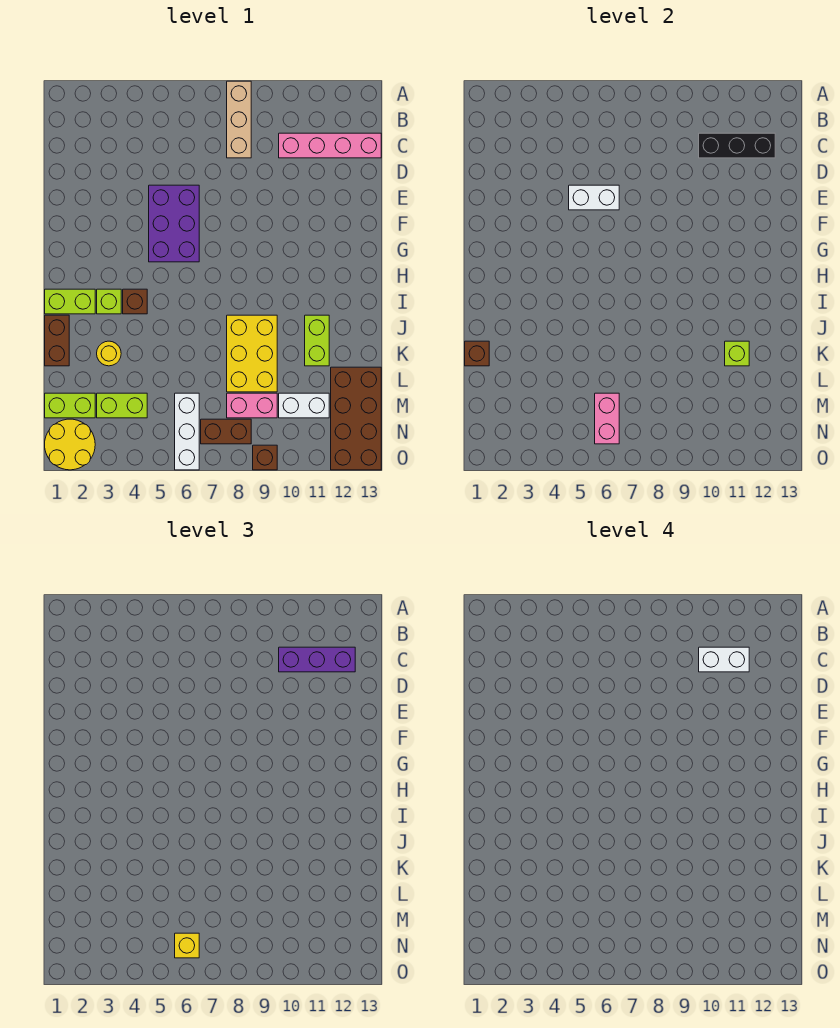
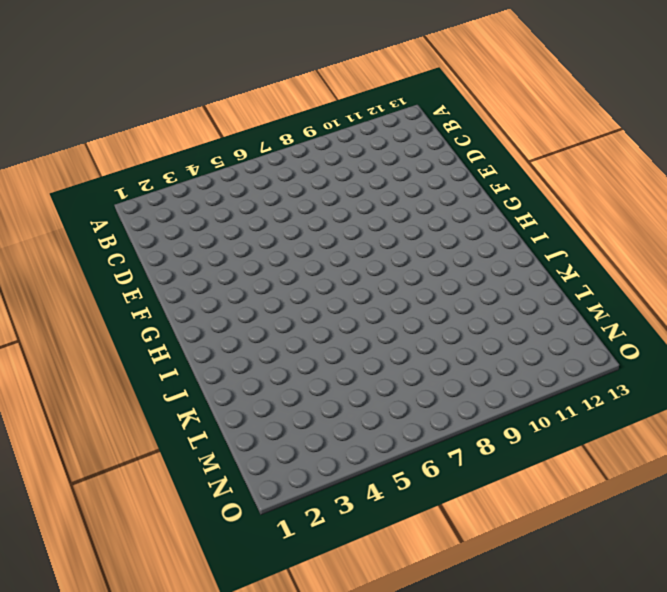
none -> tan 1x3 brick [227,81,251,158]
none -> pink 1x4 brick [279,133,381,158]
none -> purple 2x3 brick [149,185,199,262]

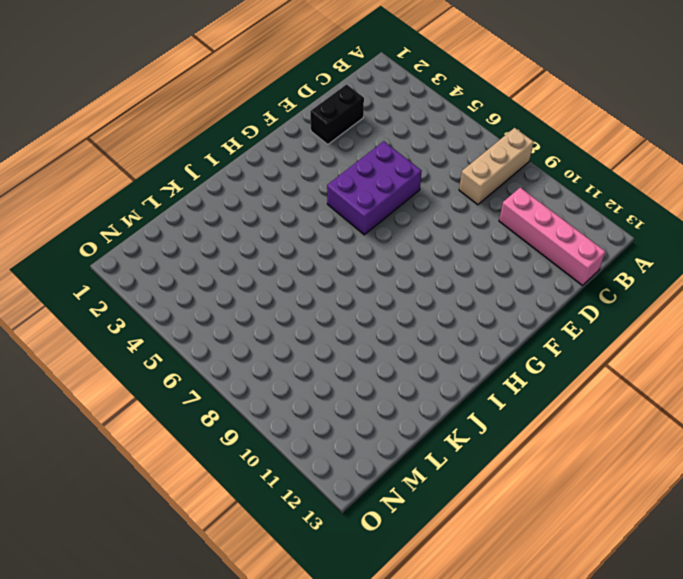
black 1x2 brick [310,84,364,144] -> none
none -> lime 1x2 brick [45,289,95,314]
none -> lime 1x1 brick [97,289,121,314]
none -> brown 1x1 brick [123,289,147,314]

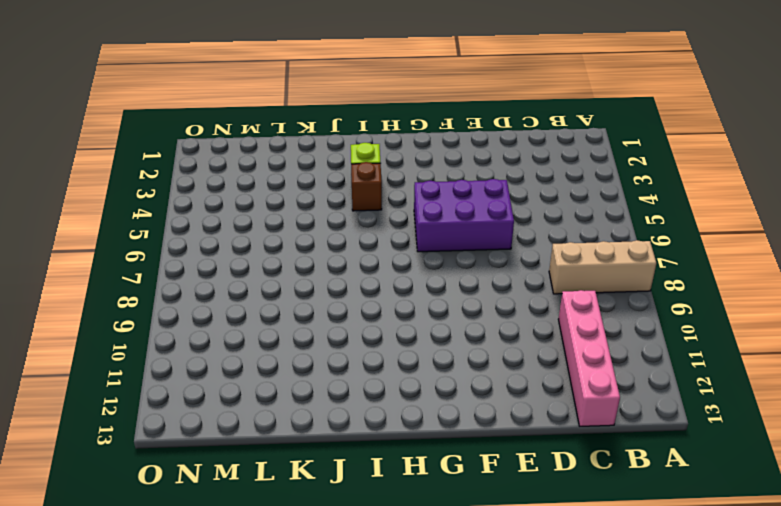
none -> lime 1x2 brick [45,289,95,314]
none -> brown 1x2 brick [45,315,69,366]
none -> yellow 2x3 brick [227,315,277,392]

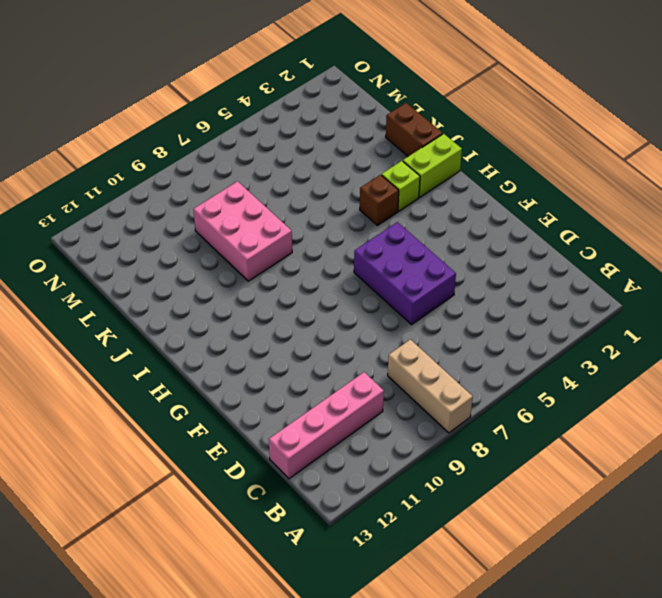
pink 2x3 brick [193,181,292,281] -> yellow 2x3 brick [227,315,277,392]
none -> lime 1x2 brick [305,315,329,366]
none -> yellow 1x1 round brick [97,341,121,366]
none -> brown 2x4 brick [331,367,381,470]

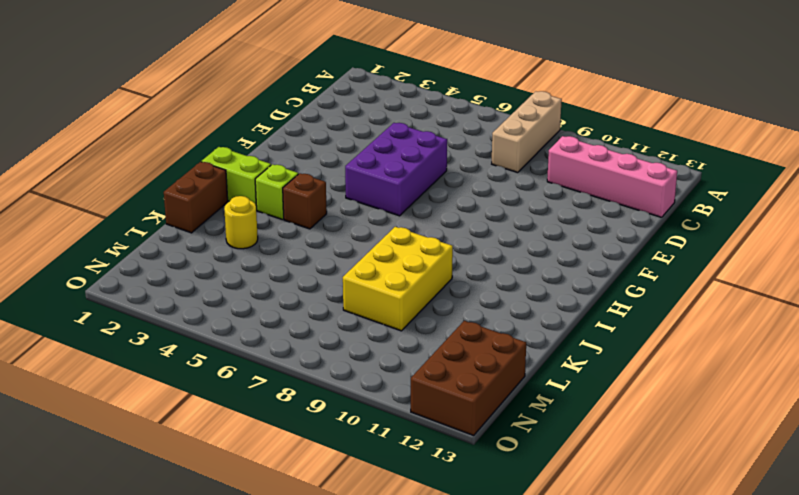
brown 2x3 brick [411,321,526,435] -> brown 2x4 brick [331,367,381,470]
none -> lime 1x2 brick [305,315,329,366]
none -> lime 1x2 brick [45,393,95,418]
none -> lime 1x2 brick [97,393,147,418]

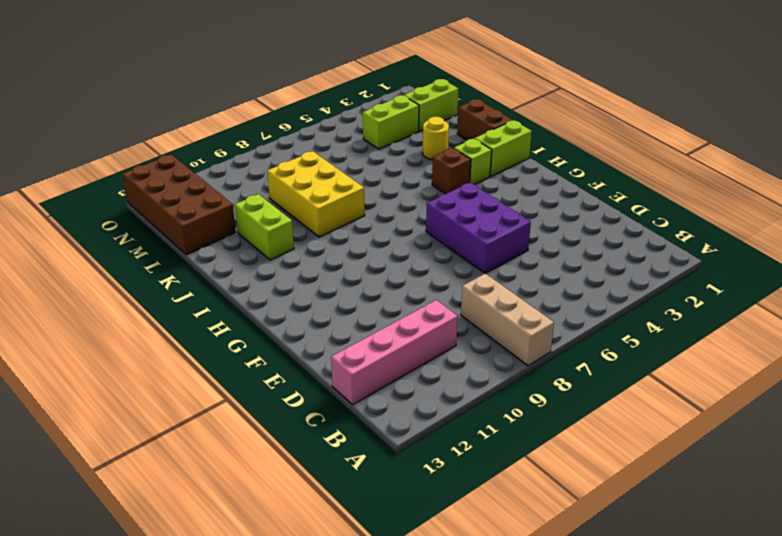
none -> white 1x3 brick [175,393,199,470]
none -> pink 1x2 brick [227,393,277,418]
none -> white 1x2 brick [279,393,329,418]

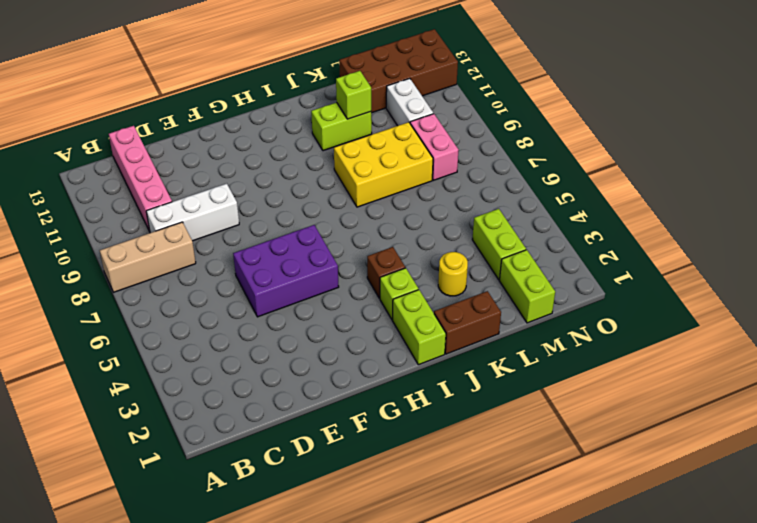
white 1x3 brick [146,184,239,241] -> white 1x3 brick moved to [175,393,199,470]
none -> yellow 2x2 round brick [45,419,95,470]
none -> brown 1x2 brick [201,419,251,444]
none -> brown 1x1 brick [253,445,277,470]

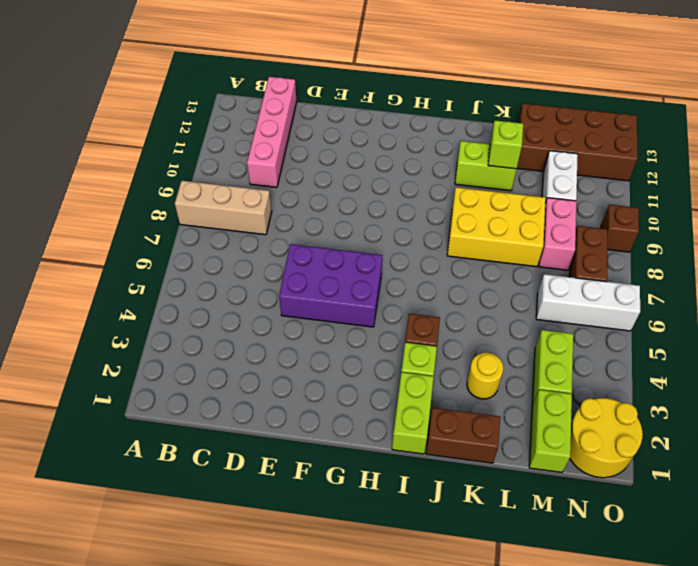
none -> black 1x3 brick [699,133,775,158]
none -> white 1x2 brick [569,185,619,210]
none -> brown 1x1 brick [465,341,489,366]

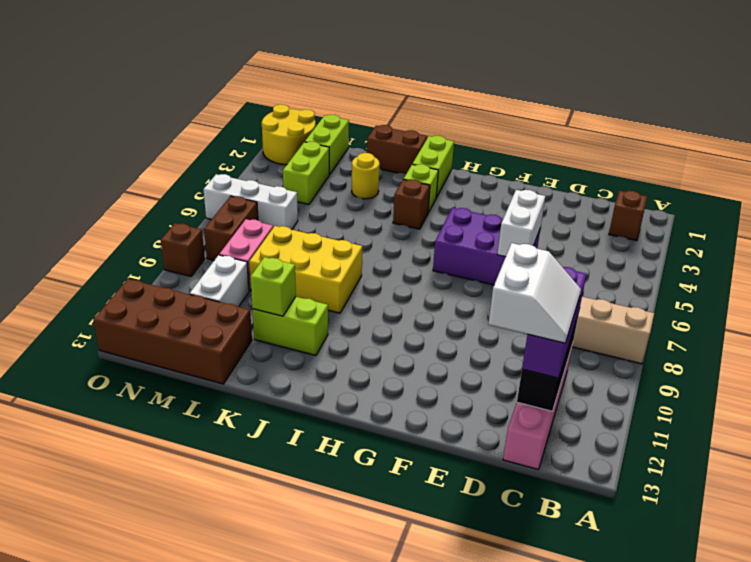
brown 1x1 brick [609,191,647,241] -> brown 1x1 brick moved to [465,341,489,366]
white 2x2 slope [488,243,581,343] -> white 1x2 brick [699,647,749,672]
none -> pink 1x2 brick [595,393,619,444]
none -> yellow 1x1 brick [175,933,199,958]

